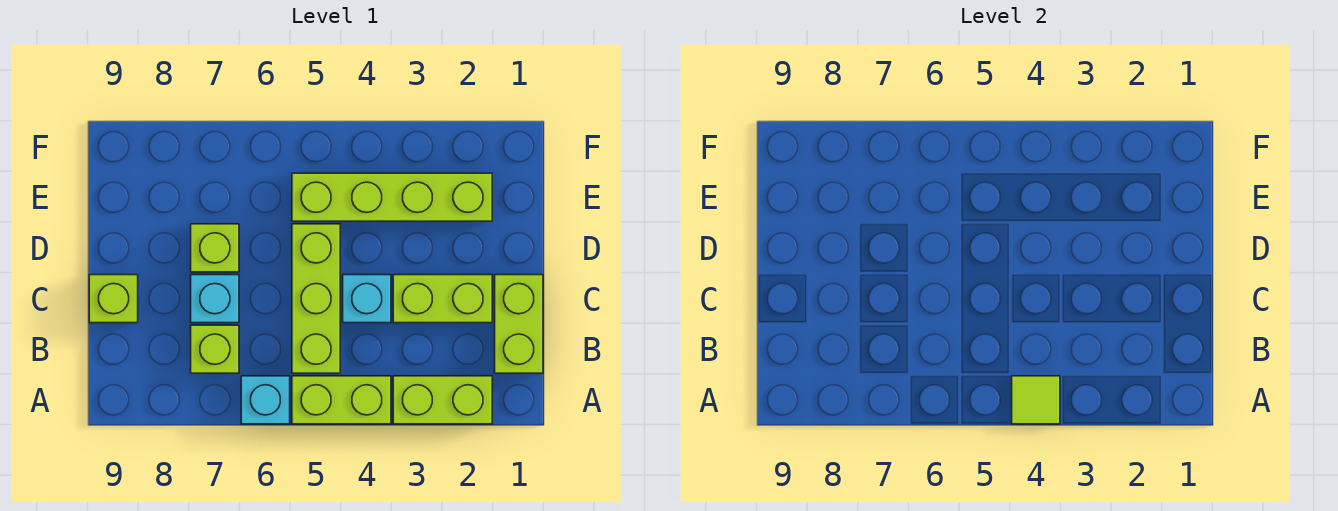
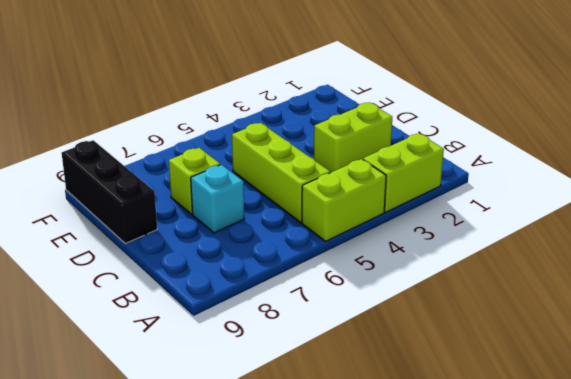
black 1x3 brick [62,140,157,243] -> none
none -> cyan 1x1 brick [241,376,290,424]
none -> lime 1x2 brick [495,275,543,373]
none -> lime 1x1 brick [191,325,239,373]

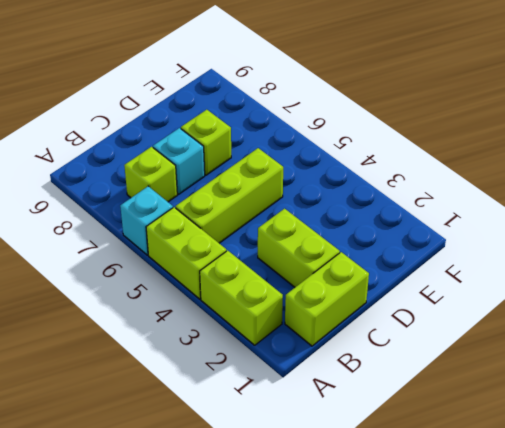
none -> cyan 1x1 brick [343,275,391,323]
none -> lime 1x1 brick [89,275,138,323]
none -> lime 1x4 brick [292,173,492,221]

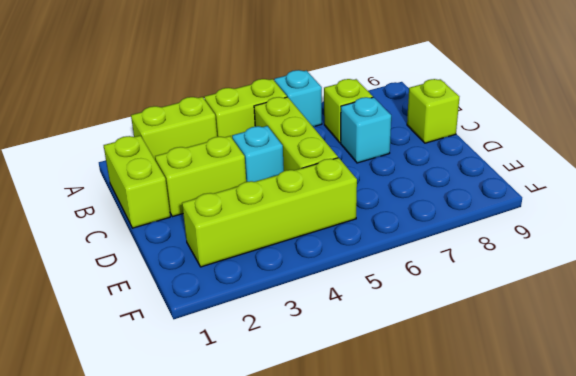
none -> lime 1x1 brick [191,224,239,272]
none -> lime 1x1 tile [1012,376,1060,424]

